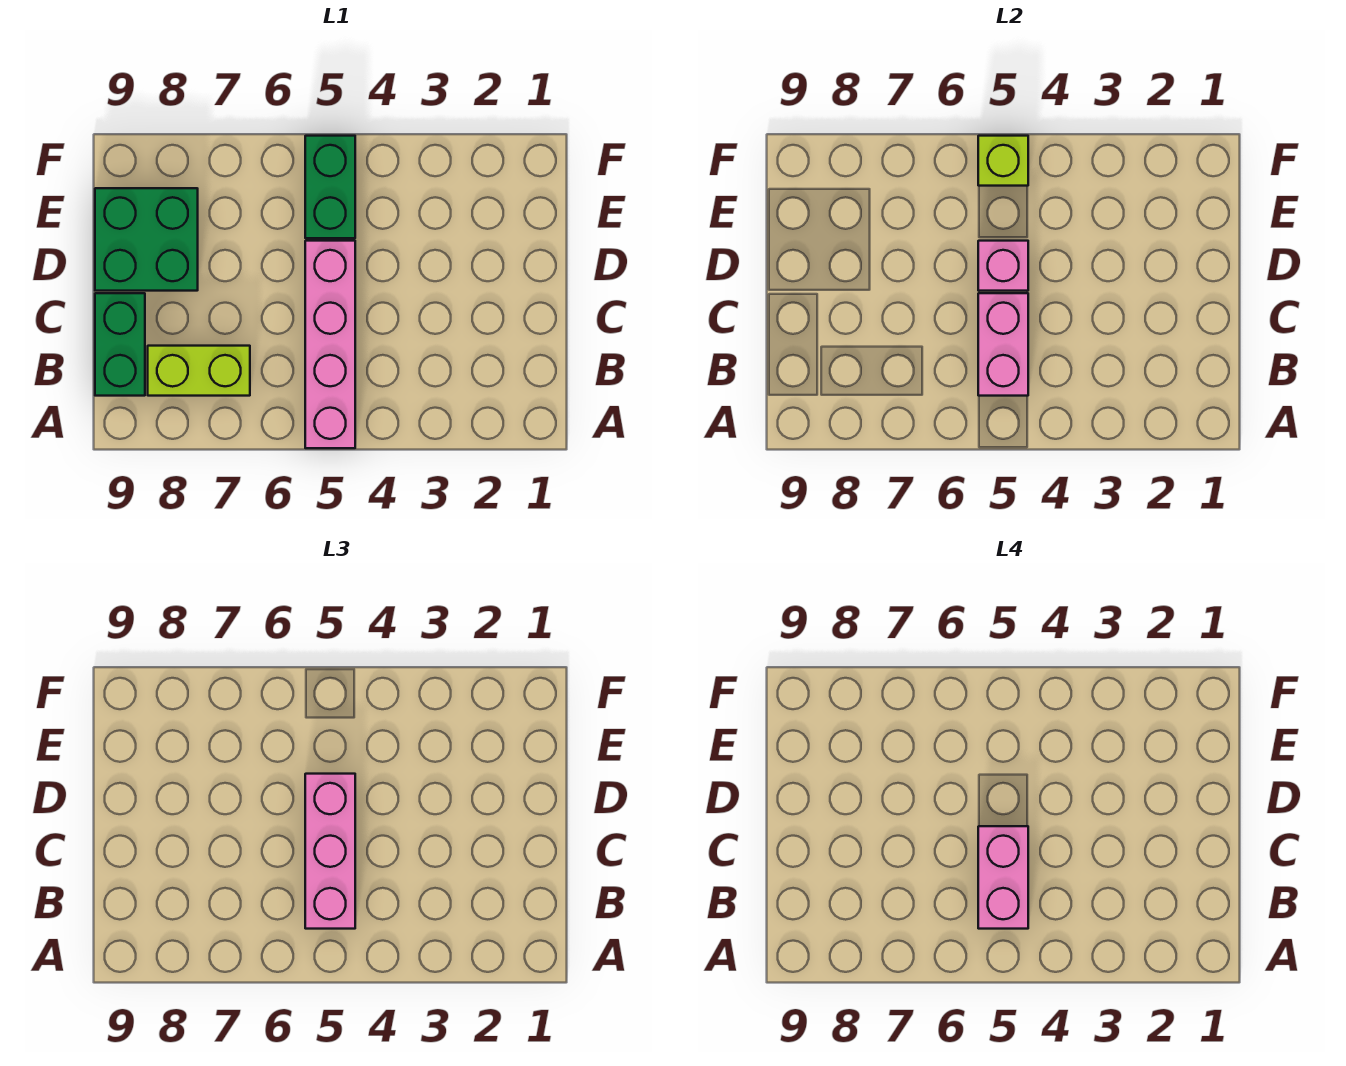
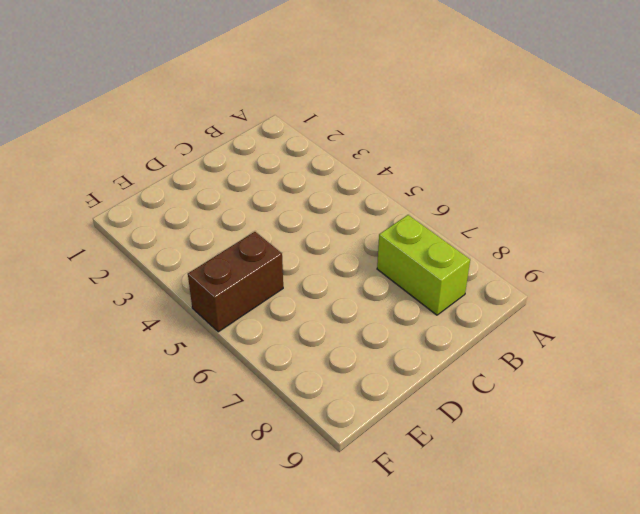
brown 1x2 brick [188,232,283,332] -> green 1x2 brick [305,136,355,238]
none -> pink 1x4 brick [305,241,355,448]
none -> green 1x2 brick [95,293,145,396]

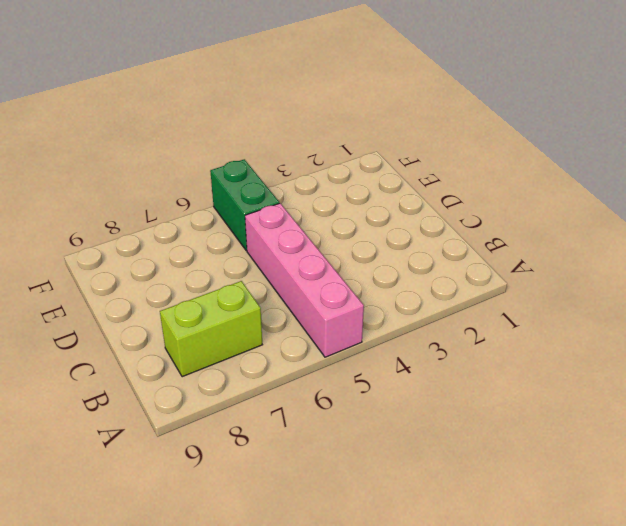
none -> green 1x2 brick [95,293,145,396]
none -> green 2x2 brick [95,188,198,291]

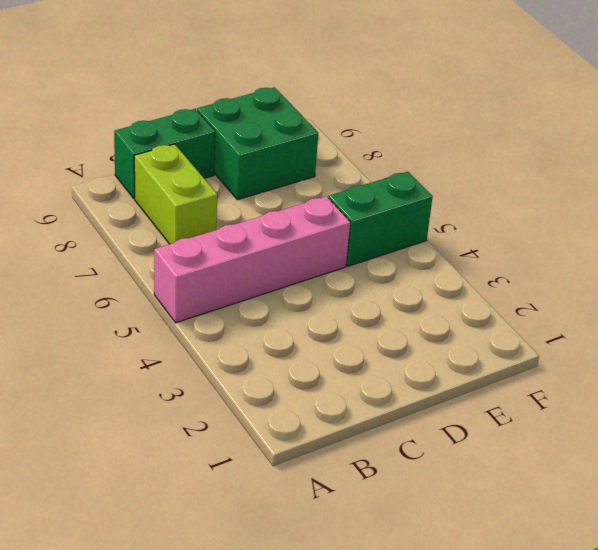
none -> pink 1x2 brick [978,293,1028,396]
none -> pink 1x1 brick [978,241,1028,291]

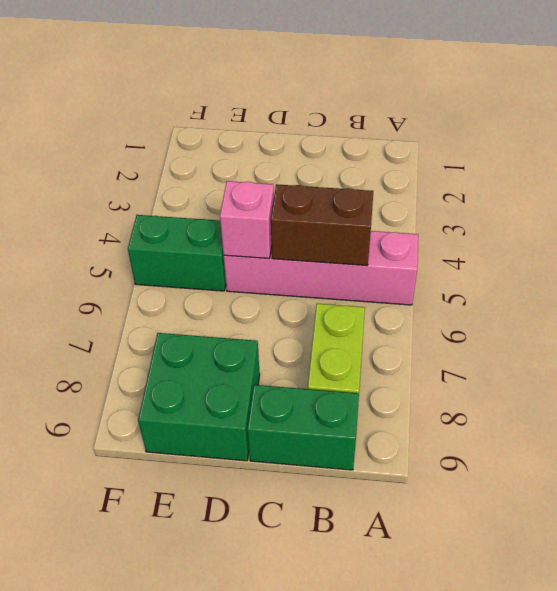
brown 1x2 brick [271,184,373,266] -> pink 1x2 brick [978,293,1028,396]
none -> lime 1x1 brick [978,136,1028,186]
none -> pink 1x3 brick [305,774,355,929]

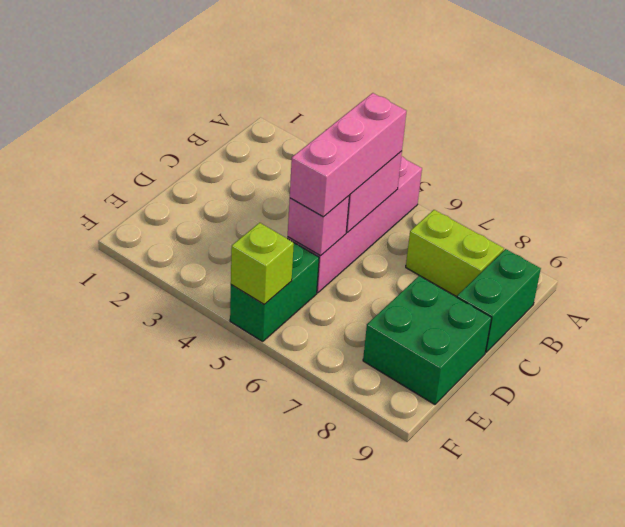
none -> pink 1x2 brick [978,826,1028,929]

